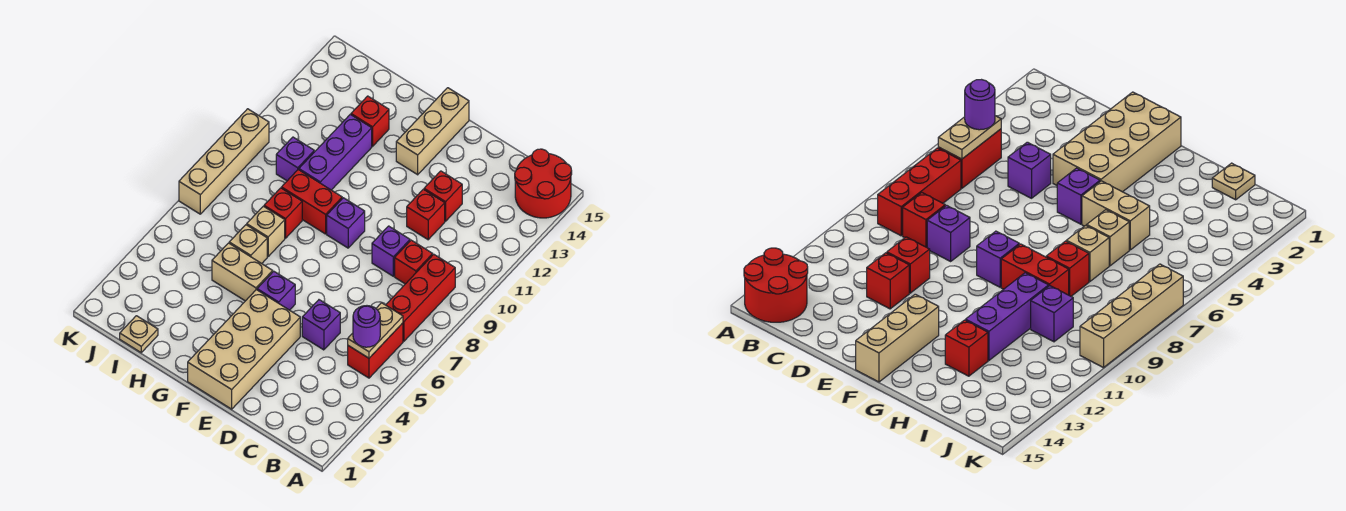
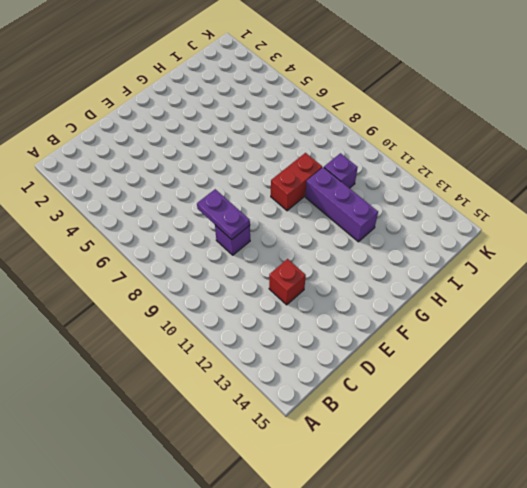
purple 1x2 plate [197,189,250,240] -> none
none -> red 2x2 round brick [515,149,572,218]
none -> red 1x2 brick [348,323,403,378]
none -> red 1x3 brick [386,254,455,341]

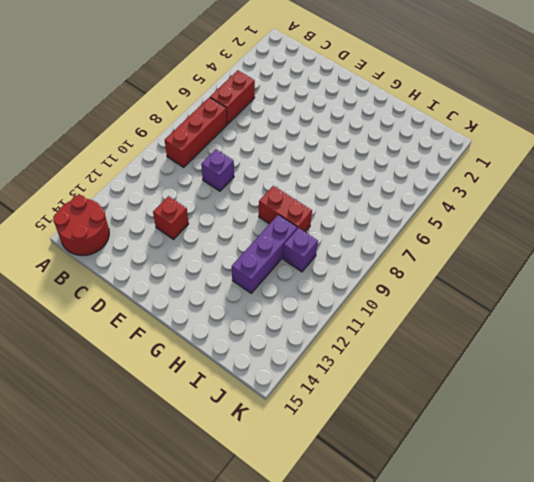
none -> red 1x1 brick [395,240,433,284]
none -> purple 1x1 brick [302,300,340,350]
none -> red 1x1 brick [407,189,445,240]

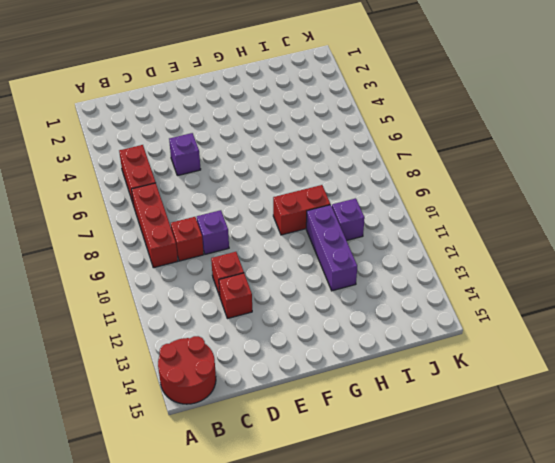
none -> tan 2x4 brick [188,290,300,409]
none -> purple 1x1 brick [257,271,295,310]
none -> purple 1x1 brick [327,198,365,248]

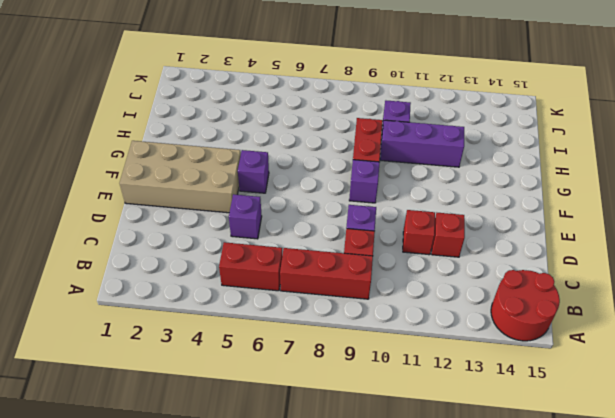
none -> tan 1x3 brick [396,88,469,175]
none -> tan 1x2 brick [212,243,273,301]
none -> tan 1x1 brick [229,225,267,264]

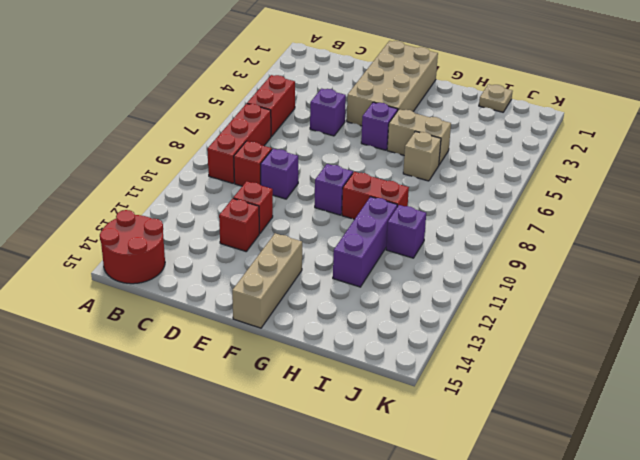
none -> tan 1x1 brick [247,206,285,256]
none -> red 1x1 brick [264,188,302,238]
none -> red 1x1 brick [351,96,389,146]

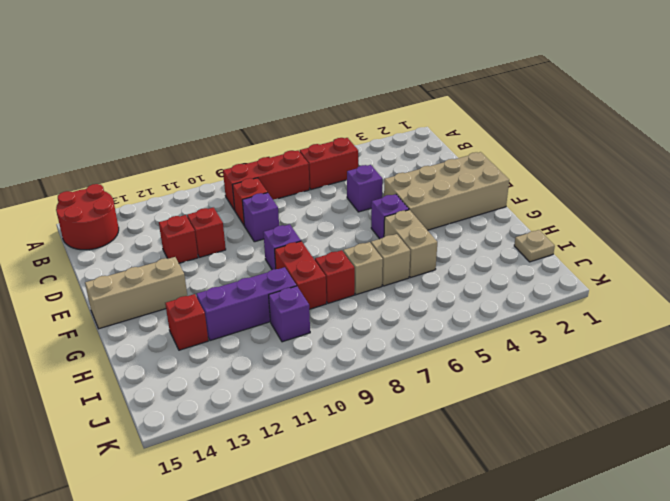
none -> tan 1x4 brick [179,109,269,214]
none -> tan 1x2 plate [348,303,403,358]
none -> purple 1x1 round brick [353,306,380,347]

